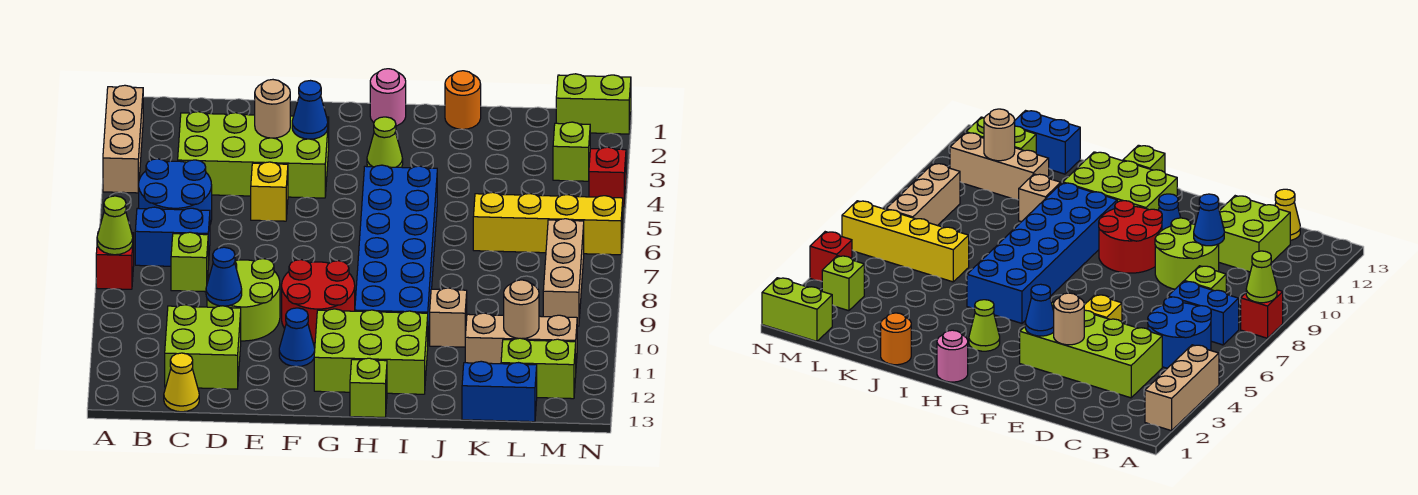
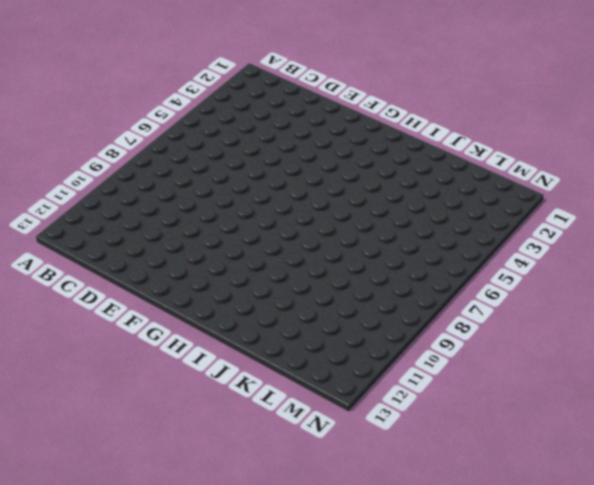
none -> tan 1x3 brick [103,85,143,193]
none -> red 1x1 brick [96,233,134,289]
none -> blue 2x2 round brick [138,159,212,224]
none -> blue 1x2 brick [135,207,210,266]

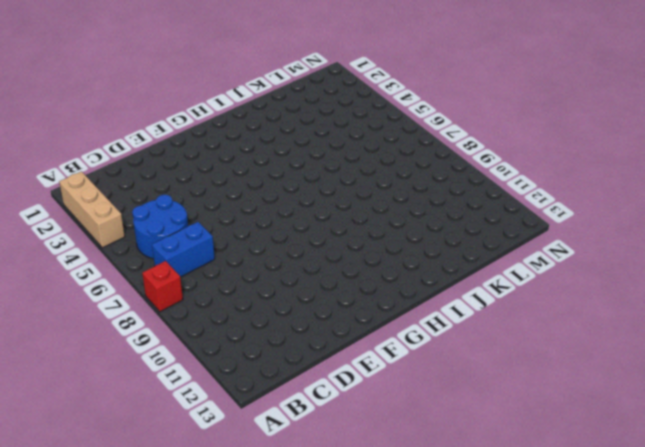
none -> lime 2x4 brick [178,112,329,198]
none -> lime 1x1 brick [171,232,208,292]
none -> lime 2x2 brick [165,305,241,389]
none -> yellow 1x1 cone [164,353,199,412]

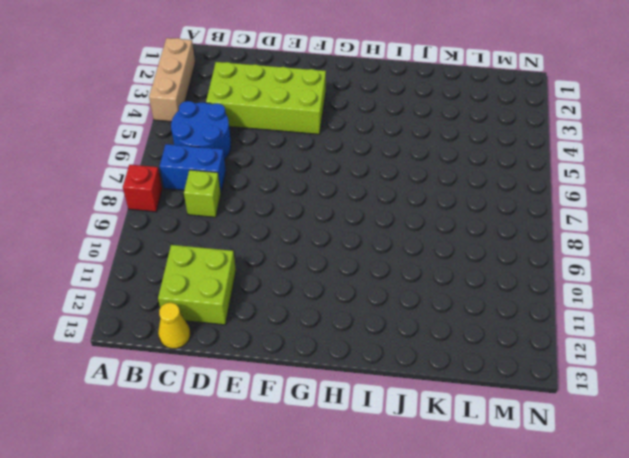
none -> lime 2x2 round brick [207,259,280,341]
none -> yellow 1x1 brick [251,162,288,221]
none -> red 2x2 round brick [282,260,355,343]
none -> blue 1x1 cone [279,308,315,367]

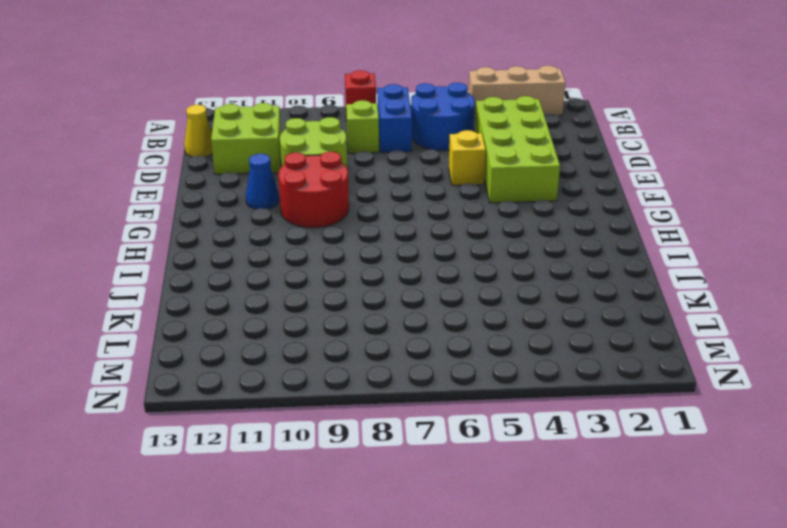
none -> lime 2x3 brick [314,309,428,394]
none -> pink 1x1 round brick [370,69,406,126]
none -> lime 1x1 cone [367,117,403,167]
none -> blue 2x6 brick [355,165,437,336]

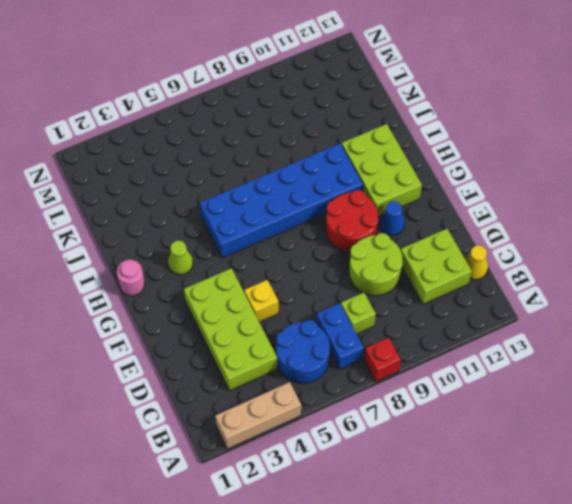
none -> lime 1x1 brick [350,358,387,417]
none -> orange 1x1 round brick [445,71,481,129]
none -> tan 1x1 brick [430,288,467,347]
none -> yellow 1x4 brick [473,192,623,255]

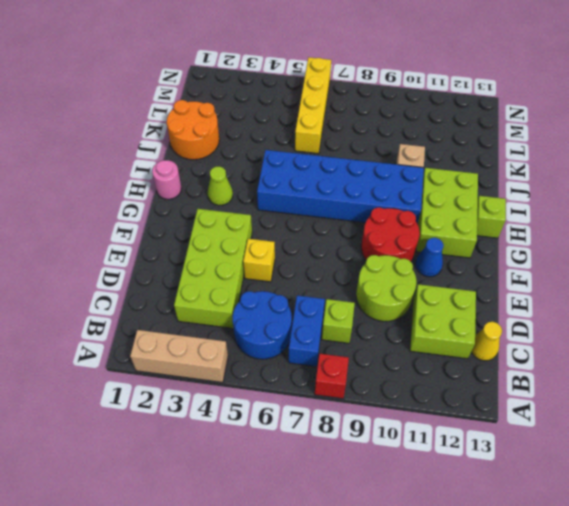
orange 2x2 round brick [167,100,219,160] -> orange 1x1 round brick [445,71,481,129]
none -> tan 1x3 brick [465,313,577,364]
none -> blue 1x2 brick [462,361,537,422]
none -> lime 1x2 brick [501,338,576,399]
none -> lime 1x2 brick [556,74,631,134]

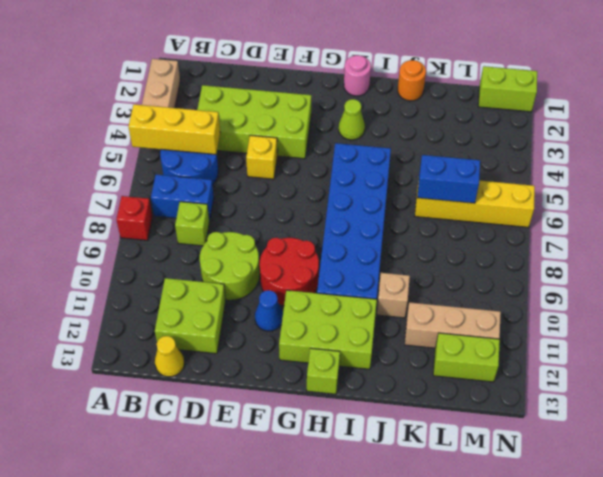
yellow 1x3 brick [128,104,220,155] -> none
blue 1x2 brick [417,155,480,203] -> blue 1x2 brick moved to [462,361,537,422]
none -> lime 1x1 brick [553,122,590,181]
none -> tan 1x3 brick [543,219,584,326]
none -> red 1x1 brick [589,147,626,206]
none -> lime 1x1 cone [97,196,133,255]

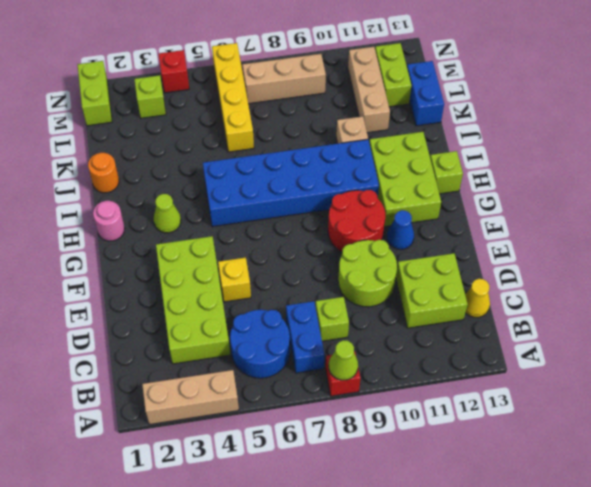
none -> blue 1x1 cone [206,247,242,306]
none -> tan 1x1 round brick [255,80,290,138]
none -> blue 1x1 cone [292,81,328,139]
none -> tan 1x1 round brick [504,280,539,339]

